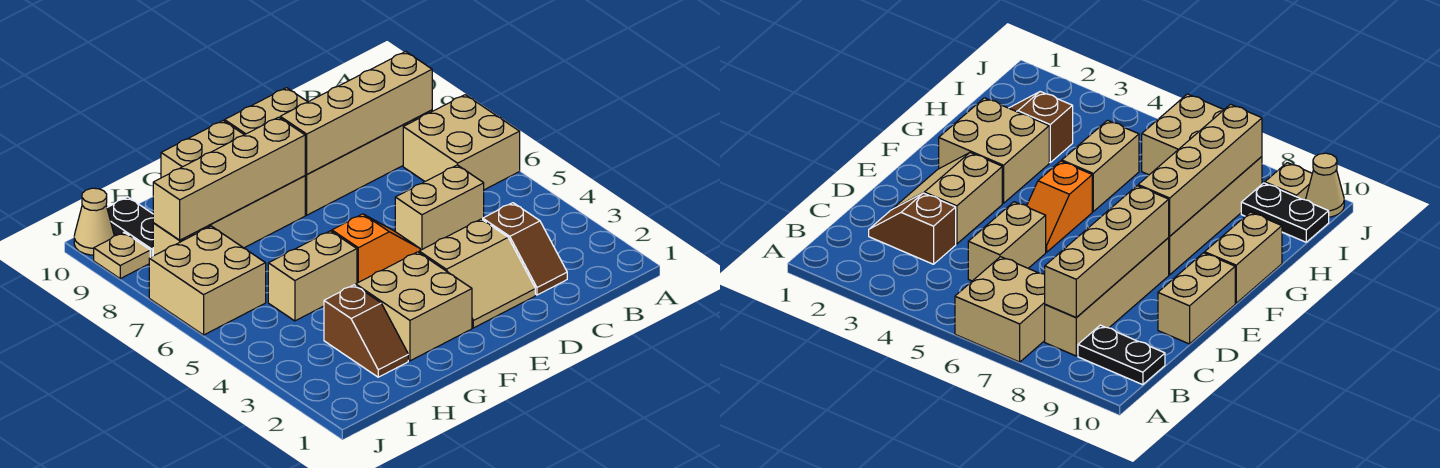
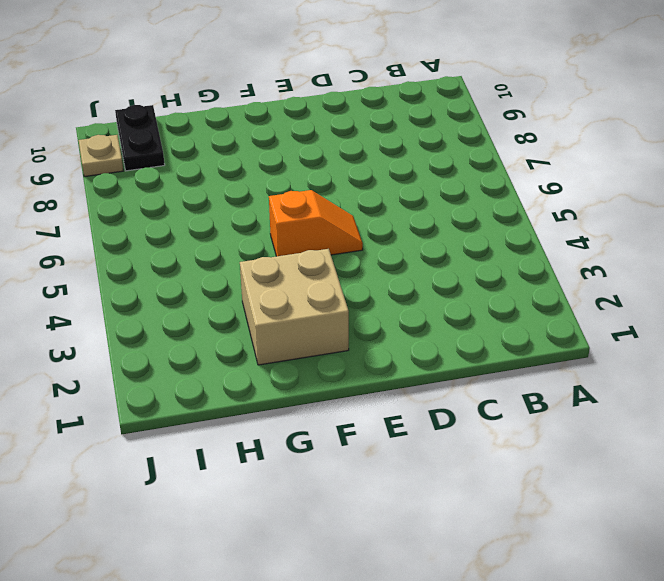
none -> tan 2x2 brick [403,95,520,190]
none -> tan 1x4 brick [305,110,432,215]
none -> black 1x2 plate [1078,325,1165,385]

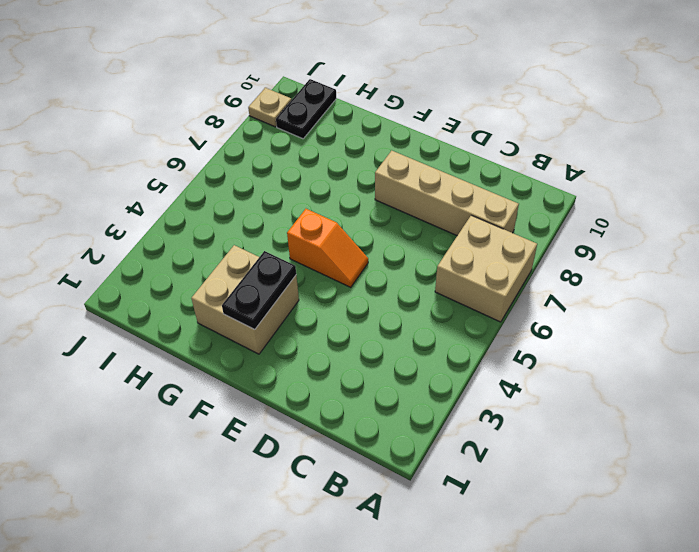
black 1x2 plate [222,251,296,329] -> black 1x2 plate moved to [1078,325,1165,385]
none -> brown 1x2 slope [483,203,567,295]
none -> tan 1x2 brick [395,165,484,250]
none -> tan 2x2 slope [419,219,535,328]

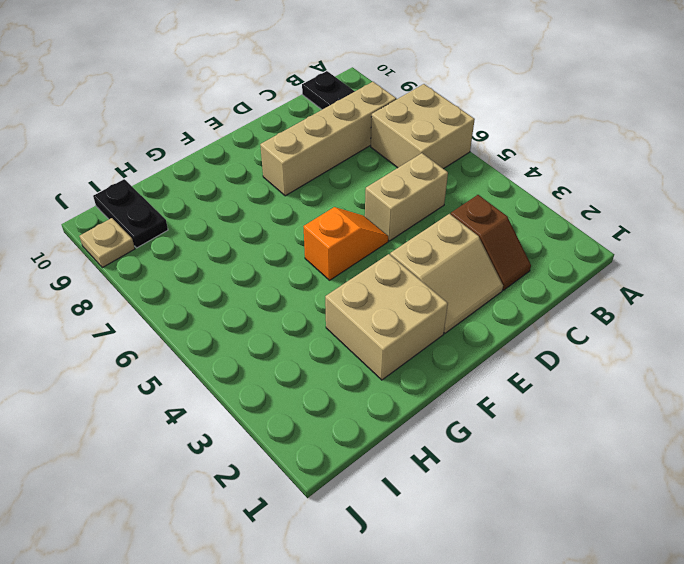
none -> tan 1x2 brick [225,88,307,135]
none -> tan 1x4 brick [153,176,305,256]
none -> tan 1x2 brick [161,121,244,178]

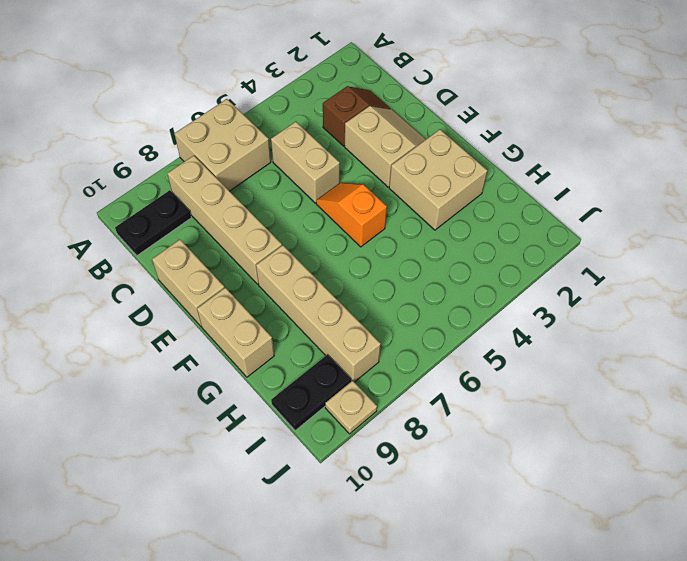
none -> tan 1x2 brick [268,231,357,321]
none -> brown 1x2 slope [324,285,408,377]
none -> tan 2x2 brick [149,226,266,335]

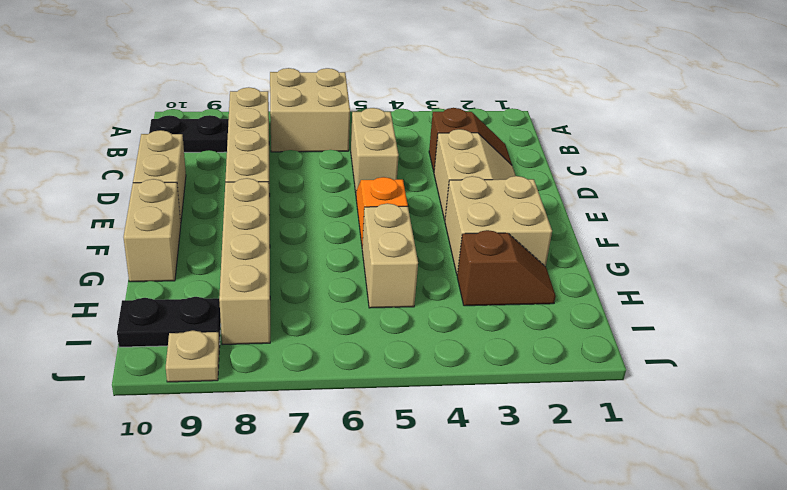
none -> tan 2x2 brick [149,226,266,335]
none -> tan 1x1 cone [74,188,114,255]
none -> tan 1x4 brick [280,51,432,174]

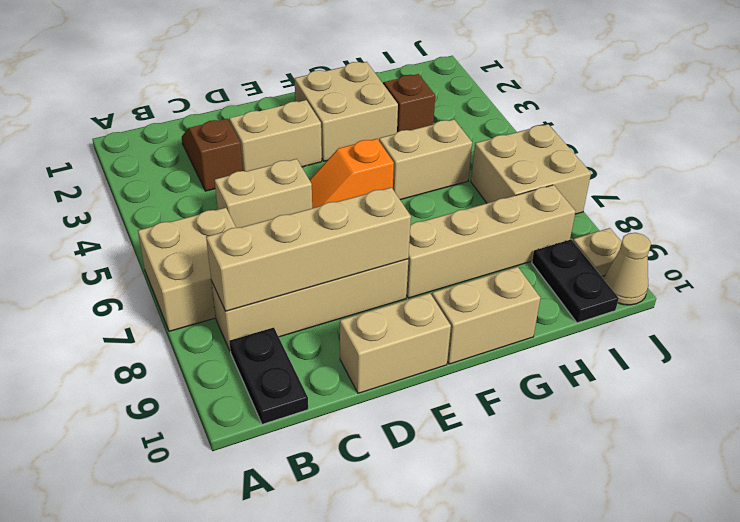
none -> tan 1x4 brick [153,117,305,240]

